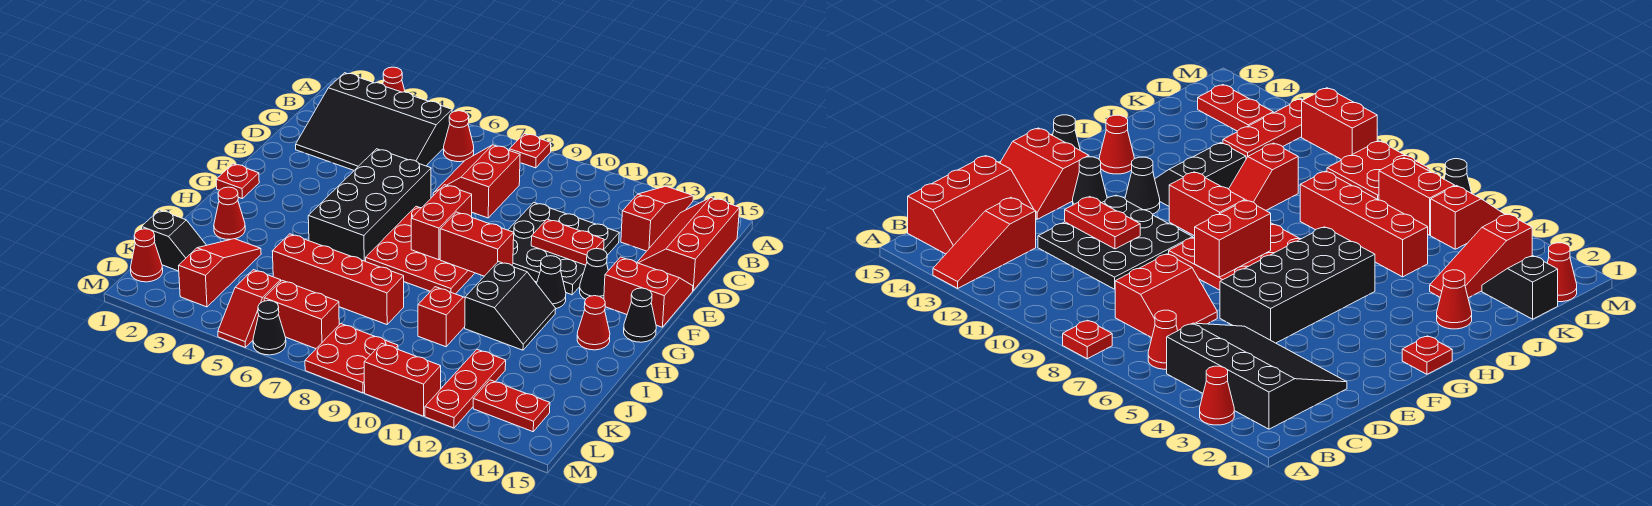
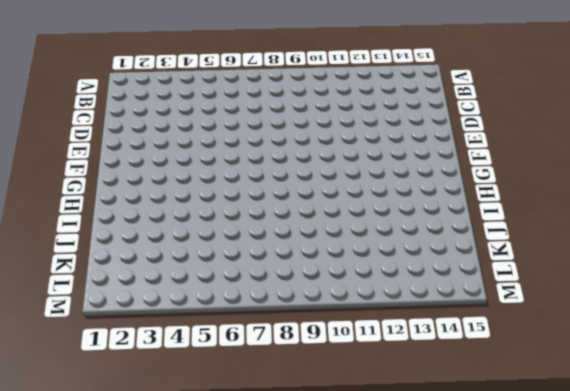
none -> red 1x1 cone [383,67,405,92]
none -> red 1x1 plate [509,134,551,168]
none -> red 1x3 slope [621,186,693,251]
none -> black 3x4 slope [296,73,452,170]

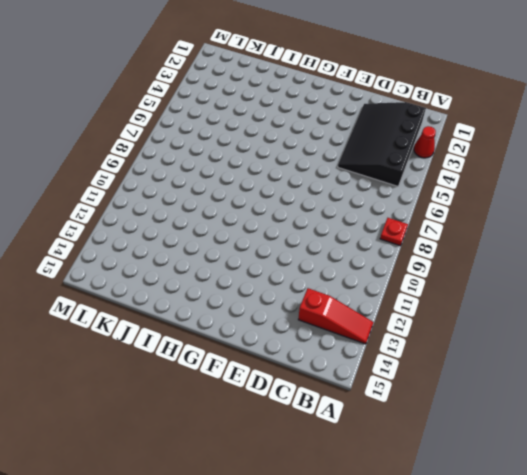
none -> red 1x1 cone [444,111,474,162]
none -> red 2x3 slope [637,198,740,290]
none -> red 2x2 slope [433,145,520,218]
none -> black 3x3 plate [508,203,619,295]

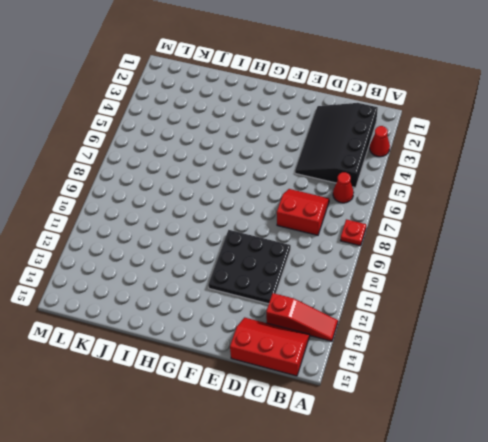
none -> black 2x4 brick [308,149,431,261]
none -> red 2x2 slope [604,257,693,327]
none -> red 3x3 plate [366,206,475,294]
none -> black 1x1 cone [580,248,608,299]

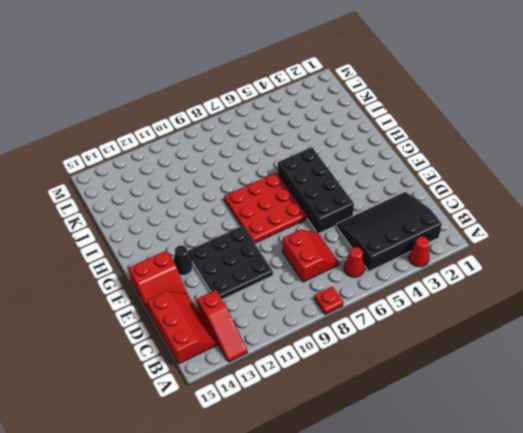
none -> red 1x1 plate [216,164,259,198]
none -> black 1x1 cone [537,256,566,309]
none -> black 1x1 cone [624,288,656,342]
none -> black 2x2 slope [465,261,556,350]

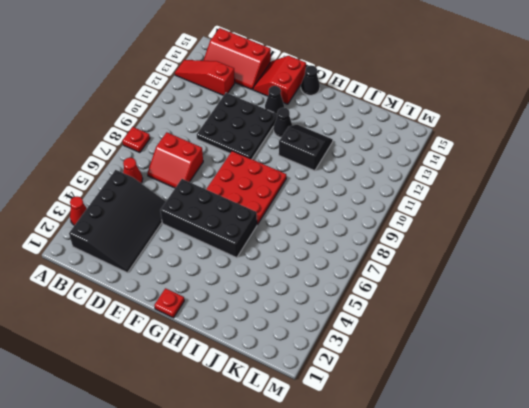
none -> red 1x1 cone [577,296,610,350]
none -> red 1x1 cone [214,187,245,239]
none -> red 1x2 slope [418,287,465,347]
none -> red 1x3 slope [179,239,261,307]

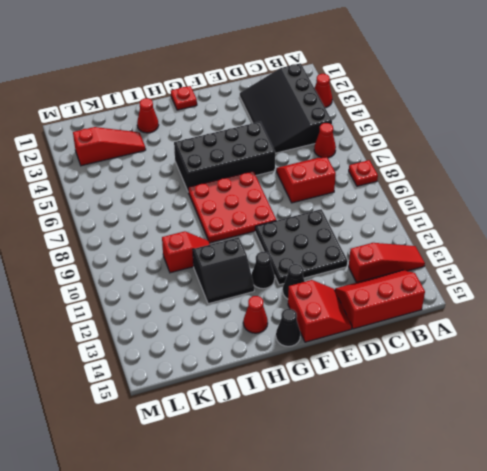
none -> red 1x4 brick [272,234,404,325]
none -> black 1x2 slope [142,210,206,271]
none -> red 1x3 plate [425,349,506,428]
none -> red 1x1 cone [131,229,163,282]

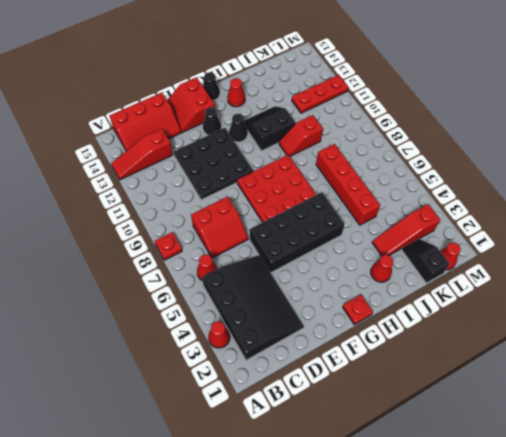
none -> red 1x2 slope [218,270,281,348]
none -> red 1x2 brick [264,280,339,349]
none -> red 2x2 plate [305,324,398,393]
none -> red 1x2 plate [473,380,550,432]

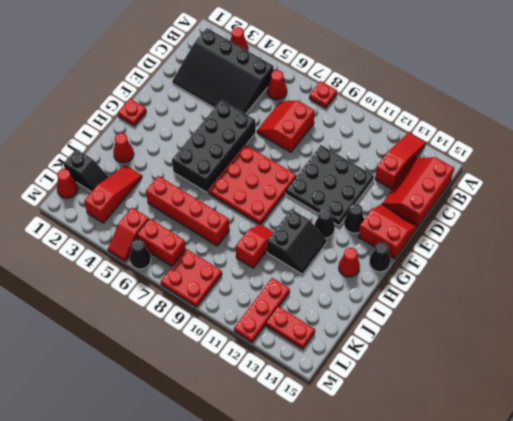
none -> red 1x2 brick [364,343,441,416]
none -> red 1x2 plate [531,219,604,265]
none -> red 1x2 brick [411,185,472,260]
none -> red 1x2 brick [440,212,514,276]

